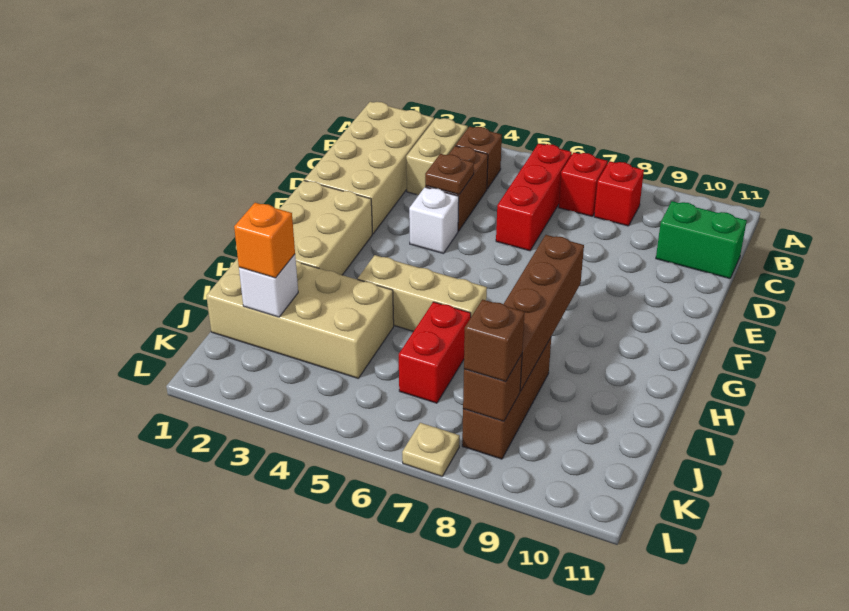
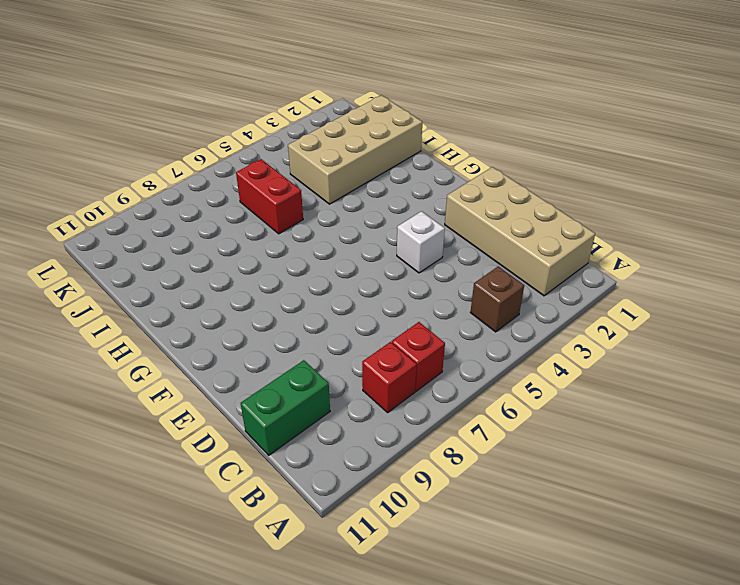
none -> tan 1x2 brick [406,118,468,195]
none -> red 1x3 brick [496,144,572,251]
none -> brown 1x2 brick [425,146,488,231]

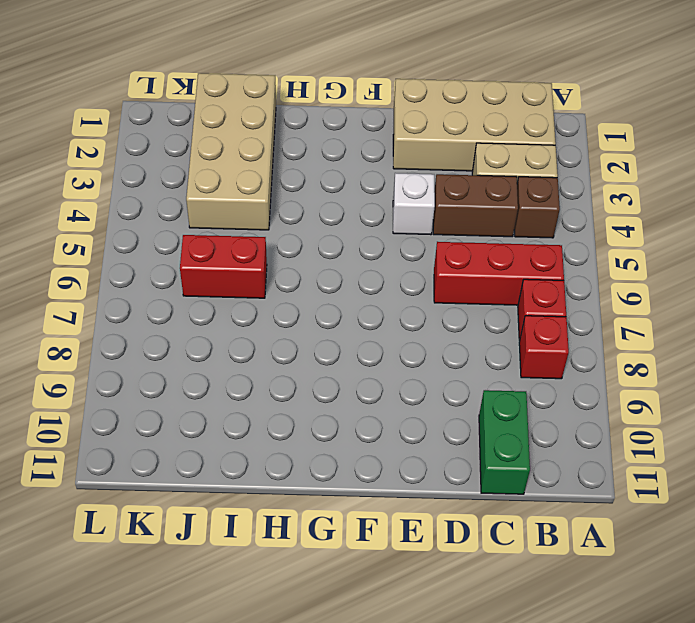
none -> tan 2x3 brick [280,180,372,275]
none -> tan 1x3 brick [358,255,487,331]
none -> brown 1x3 brick [462,338,551,459]

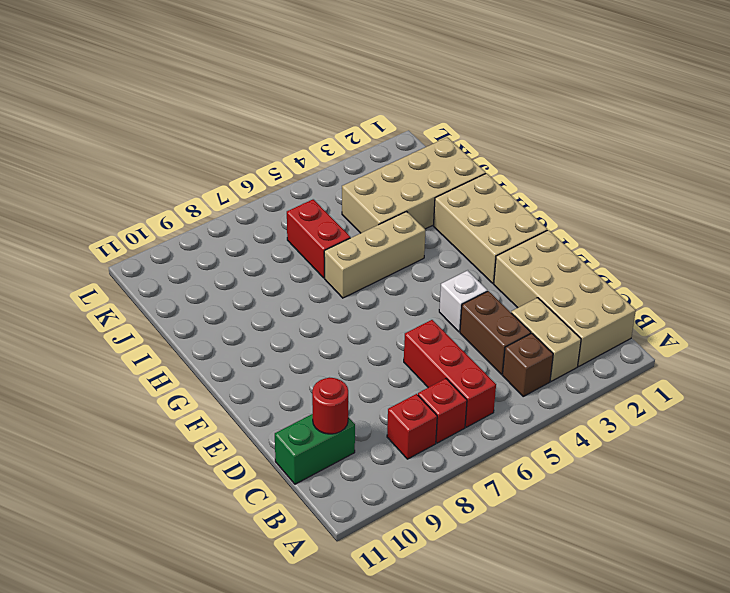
red 1x1 round brick [312,377,348,434] -> none
none -> brown 1x3 brick [462,338,551,459]
none -> tan 1x1 plate [402,423,460,476]
none -> brown 1x1 plate [425,154,474,195]

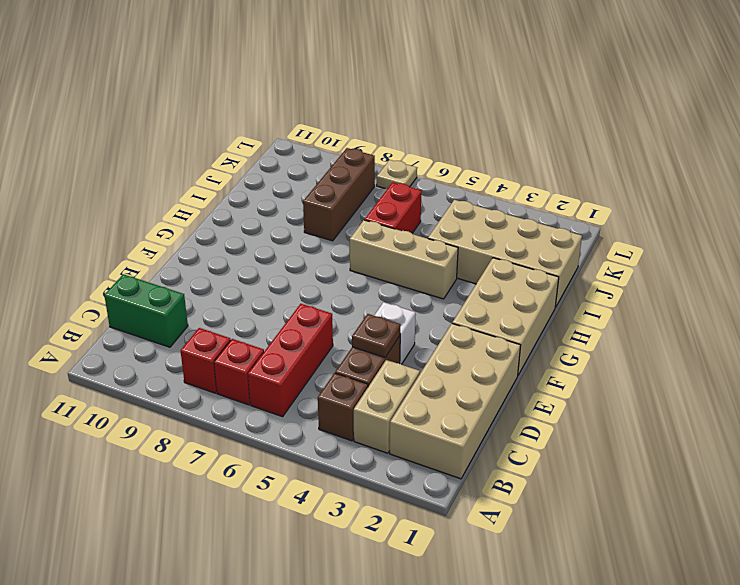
none -> brown 1x4 brick [504,235,584,391]
none -> white 1x1 brick [239,254,298,317]
none -> brown 1x1 brick [463,354,522,421]

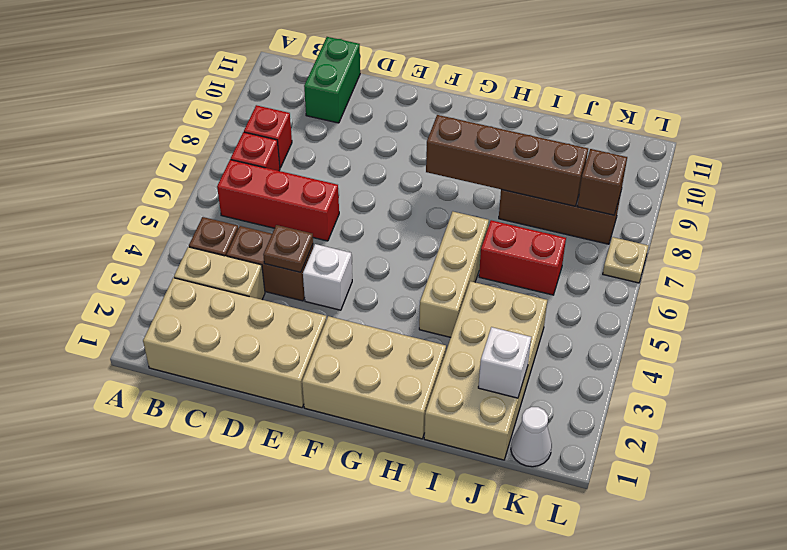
white 1x1 cone [511,407,552,467] -> none
none -> orange 1x1 brick [234,203,295,278]
none -> brown 1x1 brick [464,300,525,382]

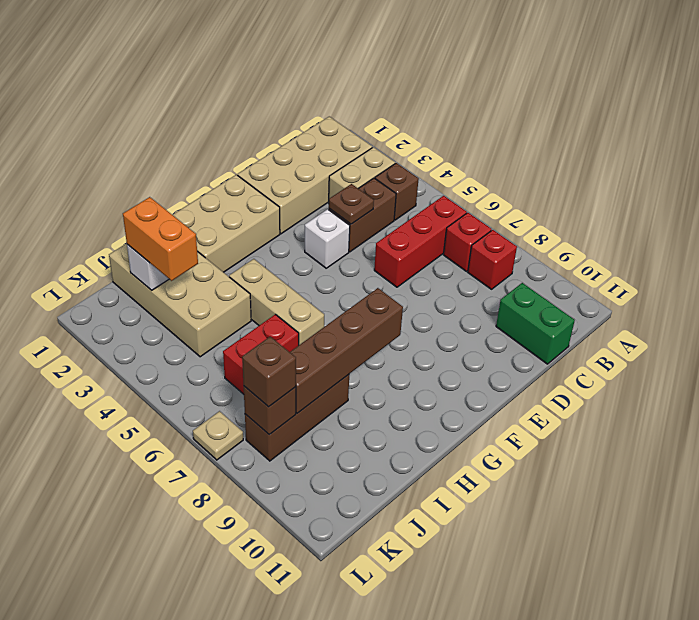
orange 1x2 brick [123,197,198,281] -> orange 1x1 brick [234,203,295,278]

